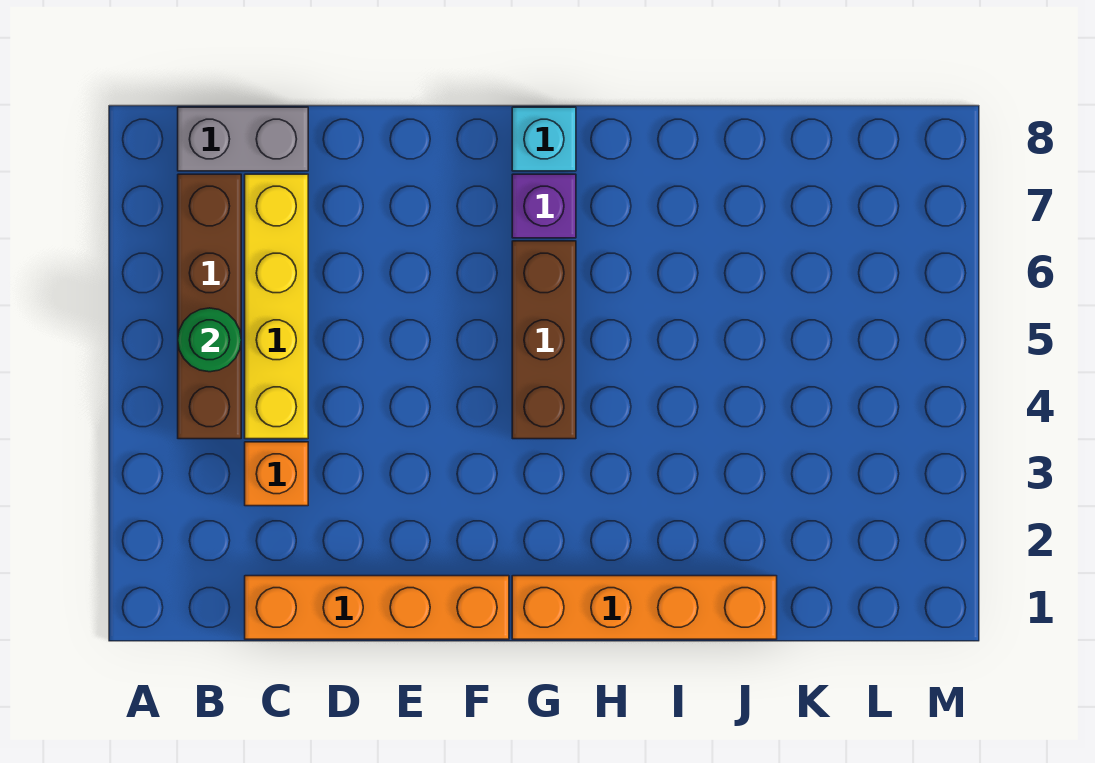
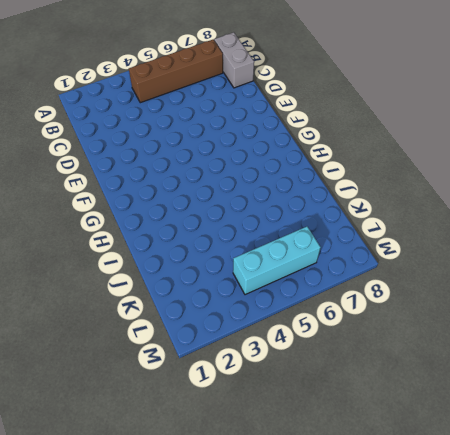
cyan 1x3 brick [233,227,321,295] -> none
none -> orange 1x4 brick [245,576,509,639]
none -> orange 1x1 brick [245,442,308,506]

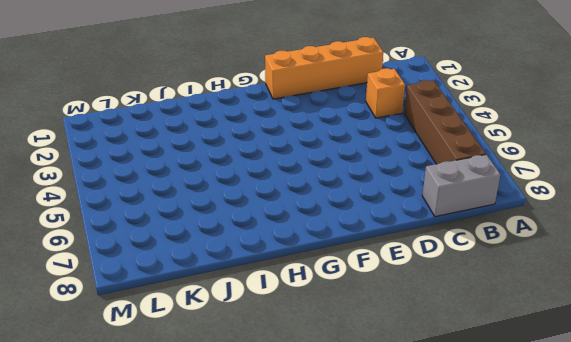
none -> yellow 1x4 brick [245,174,308,439]
none -> orange 1x4 brick [512,576,777,639]

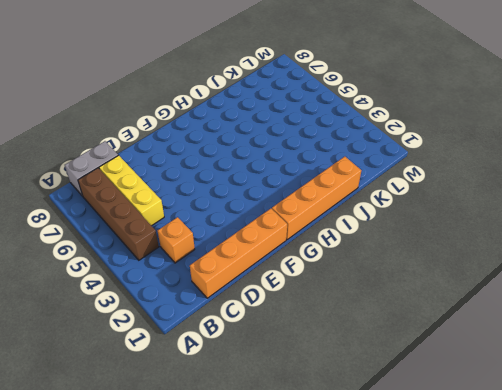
yellow 1x3 brick [99,155,164,226] -> yellow 1x4 brick [245,174,308,439]
none -> brown 1x3 brick [512,241,576,439]
none -> purple 1x1 brick [512,174,576,238]

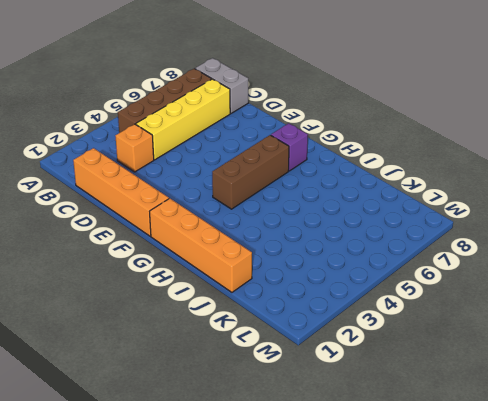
none -> cyan 1x1 brick [512,107,576,171]
none -> green 1x1 round brick [178,308,241,372]

